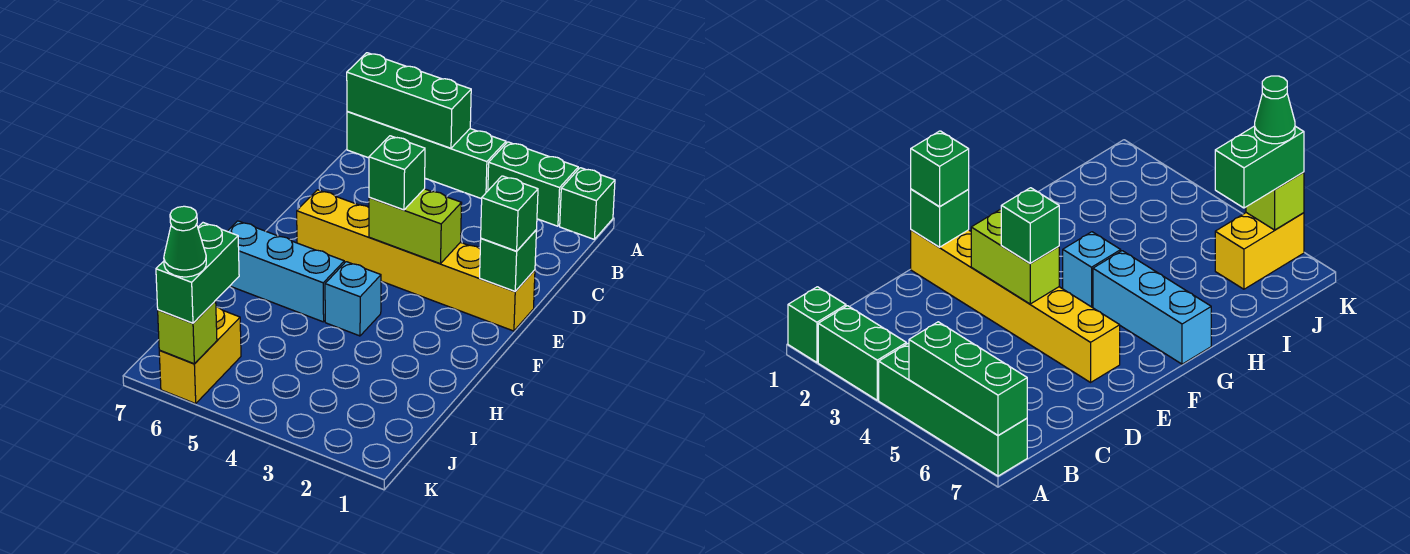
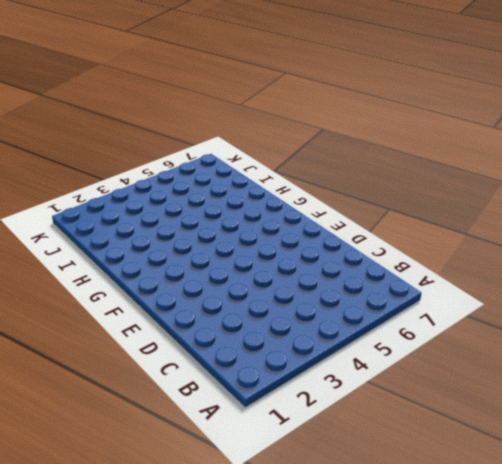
none -> green 1x1 brick [560,168,615,239]
none -> green 1x2 brick [488,142,578,226]
none -> green 1x4 brick [347,112,506,199]

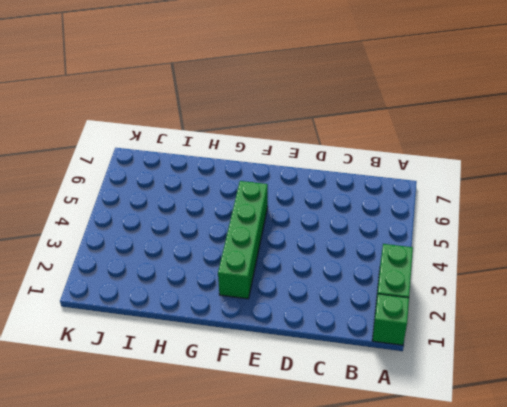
green 1x4 brick [218,181,268,299] -> green 1x4 brick moved to [347,112,506,199]
none -> yellow 1x6 brick [297,190,535,331]
none -> cyan 1x1 brick [325,262,381,336]
none -> cyan 1x3 brick [227,221,344,322]

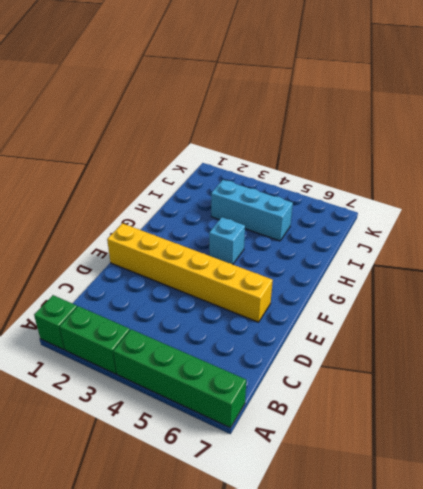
cyan 1x3 brick [211,180,293,241] -> cyan 1x3 brick moved to [227,221,344,322]
none -> yellow 1x2 brick [159,307,241,404]
none -> green 1x3 brick [347,53,471,148]
none -> green 1x1 brick [480,230,537,291]

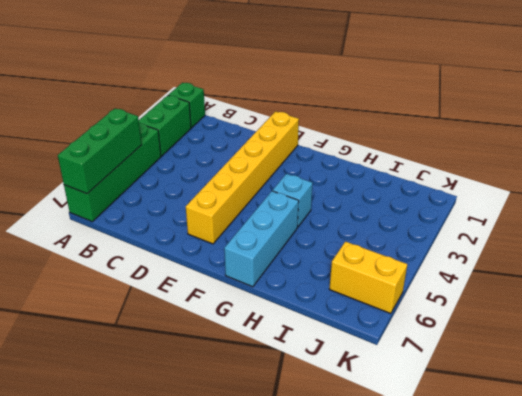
none -> green 1x1 brick [480,230,537,291]
none -> lime 1x2 brick [369,189,462,264]
none -> lime 1x1 brick [158,301,217,364]

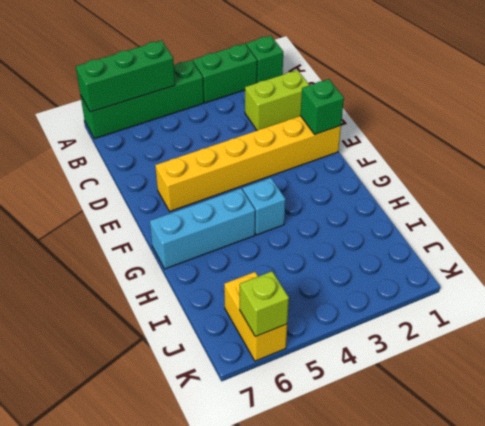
lime 1x2 brick [245,70,309,130] -> lime 1x2 brick moved to [369,189,462,264]
none -> green 1x1 brick [481,176,538,251]
none -> green 1x1 brick [369,136,425,210]
none -> green 1x2 brick [156,223,239,323]

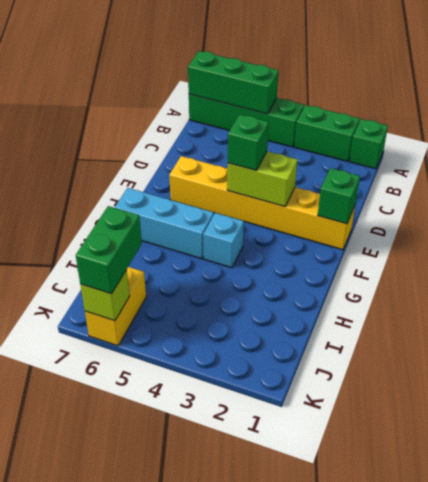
none -> green 1x1 brick [481,176,538,251]
none -> green 1x1 cone [164,206,206,277]

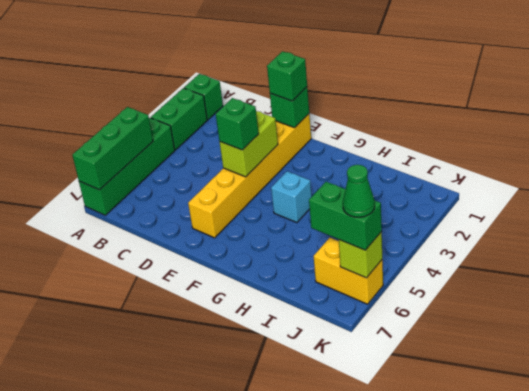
none -> cyan 1x3 brick [227,221,344,322]

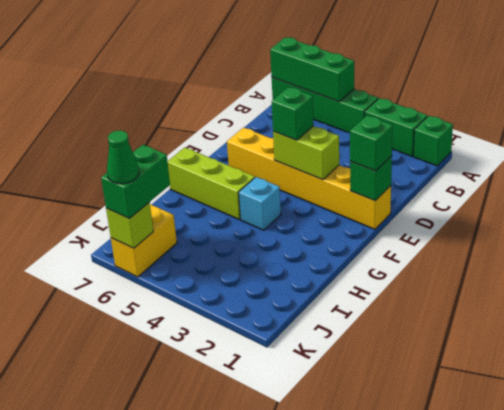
lime 1x3 brick [167,148,255,219] -> cyan 1x3 brick [227,221,344,322]

